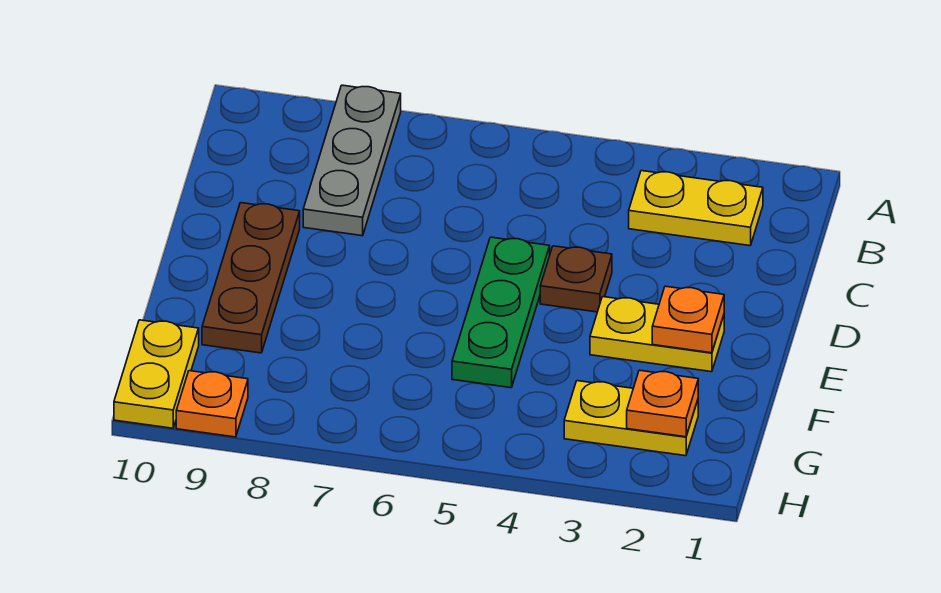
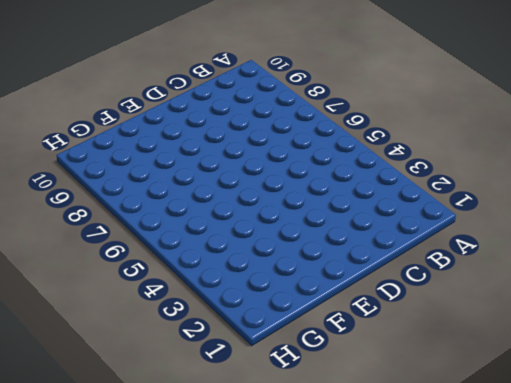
none -> grey 1x3 plate [303,85,401,236]
none -> yellow 1x2 plate [629,171,763,246]

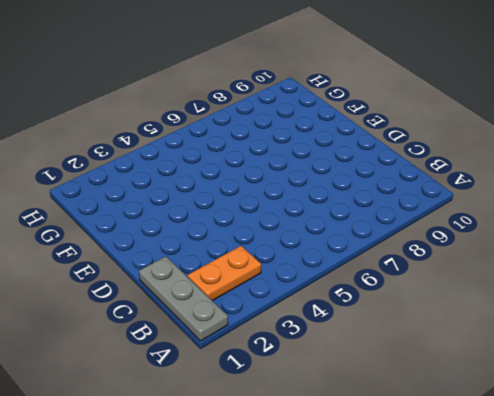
grey 1x3 plate [139,256,228,341] -> grey 1x3 plate moved to [303,85,401,236]
orange 1x2 plate [188,246,261,301] -> yellow 1x2 plate [629,171,763,246]
none -> brown 1x1 plate [540,246,612,312]
none -> green 1x3 plate [452,237,550,388]

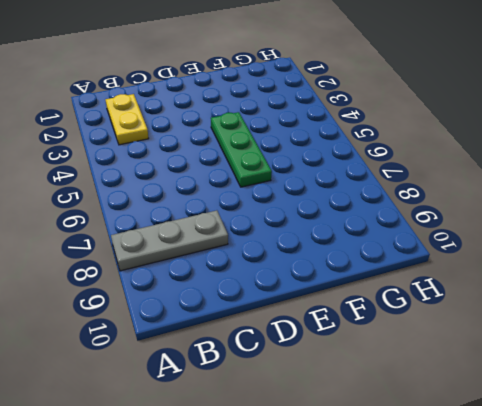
green 1x3 plate [211,112,272,187] -> green 1x3 plate turned to [452,237,550,388]
none -> brown 1x1 plate [540,246,612,312]
none -> brown 1x3 plate [202,203,300,353]

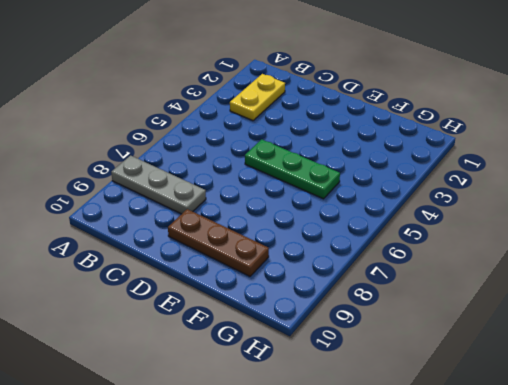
none -> brown 1x1 plate [540,246,612,312]
none -> yellow 1x2 plate [590,297,724,372]

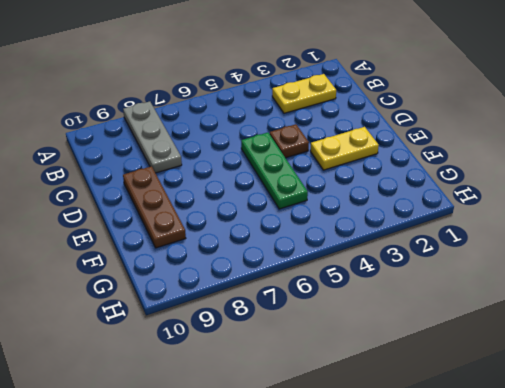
none -> yellow 1x2 plate [564,381,698,456]
none -> yellow 1x2 plate [114,320,199,428]

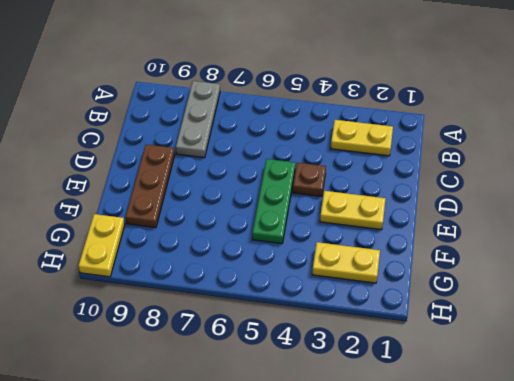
none -> orange 1x1 plate [176,371,248,437]
none -> orange 1x1 plate [652,286,724,353]

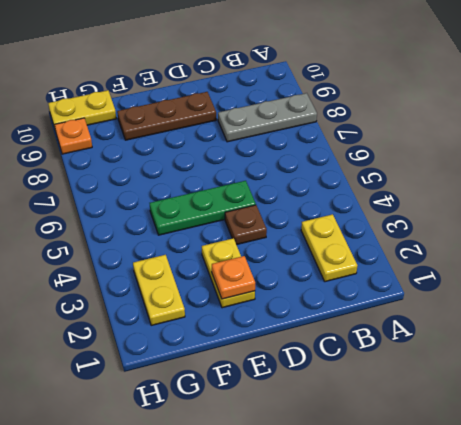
none -> orange 1x1 plate [627,370,698,437]

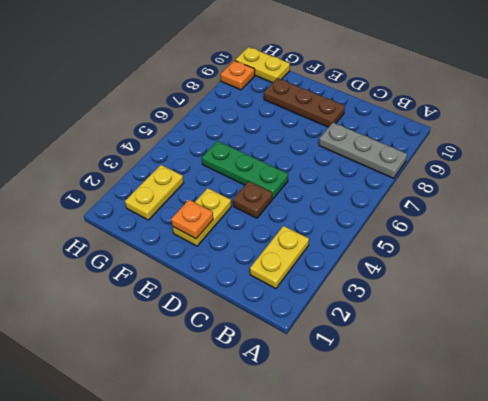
none -> orange 1x1 plate [627,370,698,437]

